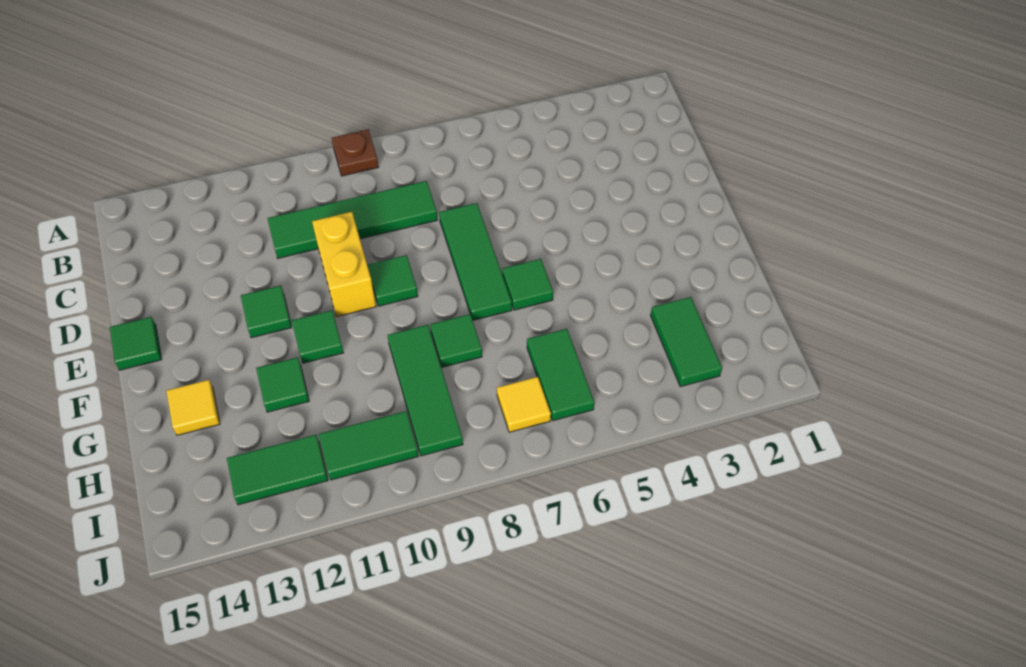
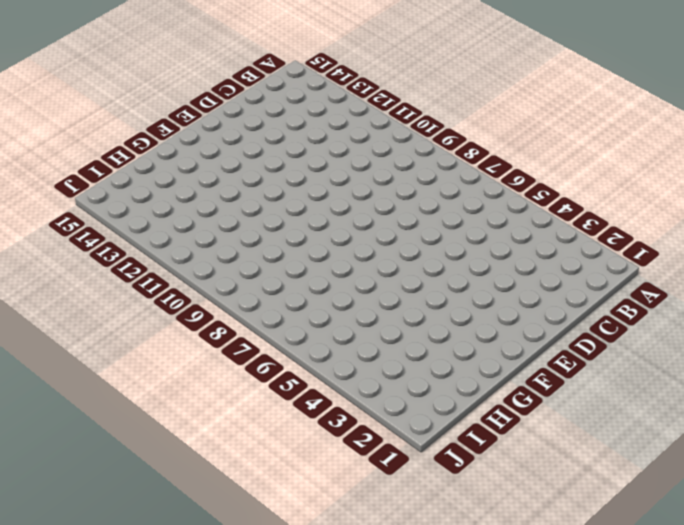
none -> brown 1x1 plate [332,130,379,176]
none -> green 1x4 tile [267,181,437,258]
none -> green 1x3 tile [439,203,512,320]

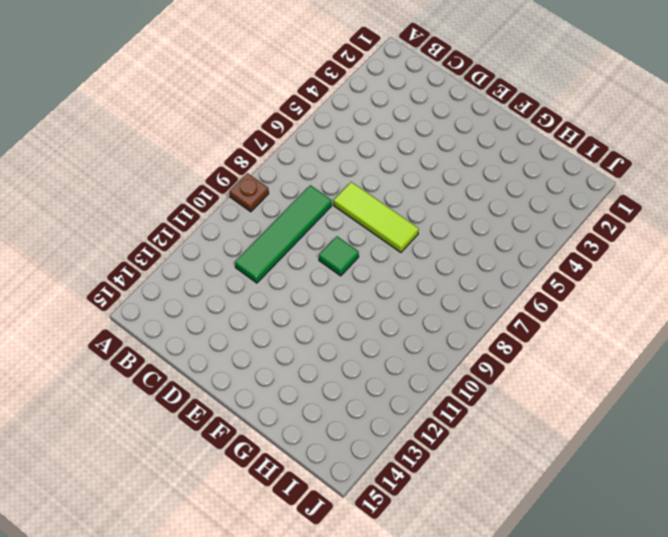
lime 1x3 tile [334,182,419,252] -> green 1x3 tile [439,203,512,320]
none -> yellow 1x2 brick [312,212,376,316]
none -> green 1x1 tile [241,286,292,338]
none -> green 1x1 tile [110,317,162,370]

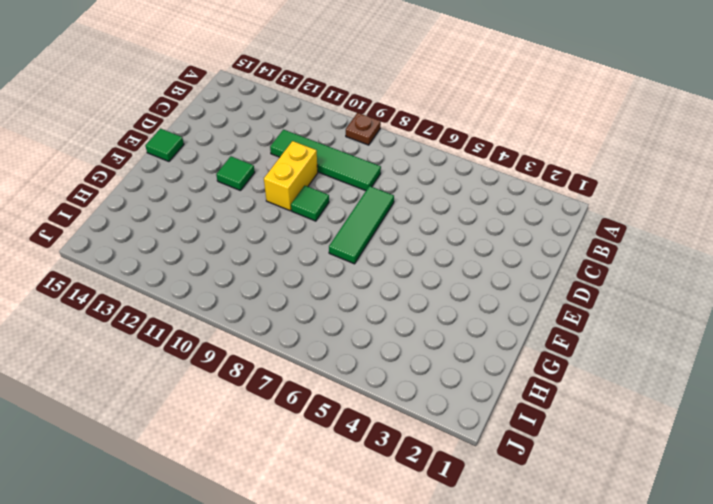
none -> green 1x1 tile [502,259,553,310]
none -> green 1x1 tile [292,310,343,363]
none -> green 1x1 tile [430,314,482,367]

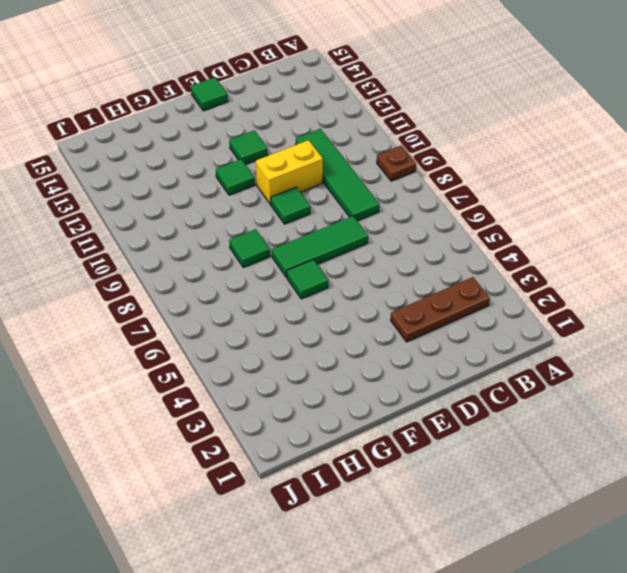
brown 1x3 plate [391,277,490,342] -> none
none -> green 1x3 tile [387,325,463,456]
none -> green 1x1 tile [256,357,309,412]
none -> yellow 1x1 tile [166,380,220,435]

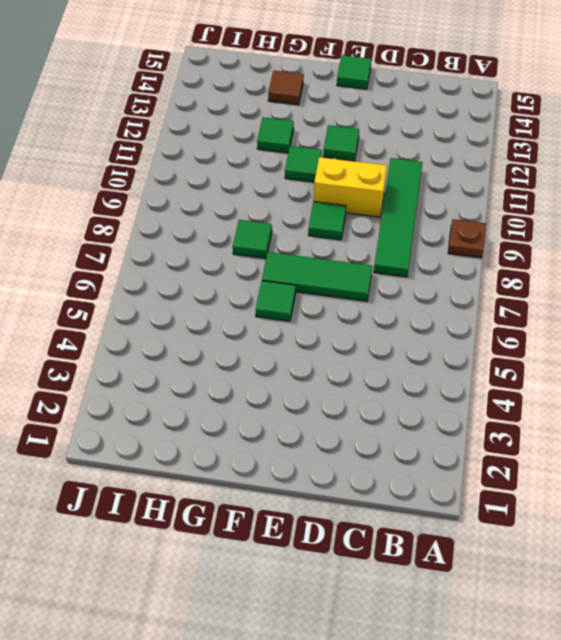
brown 1x1 tile [268,71,304,105] -> yellow 1x1 tile [166,380,220,435]
none -> green 1x3 tile [387,325,463,456]
none -> green 1x2 tile [651,297,722,387]
none -> green 1x2 tile [527,329,594,421]

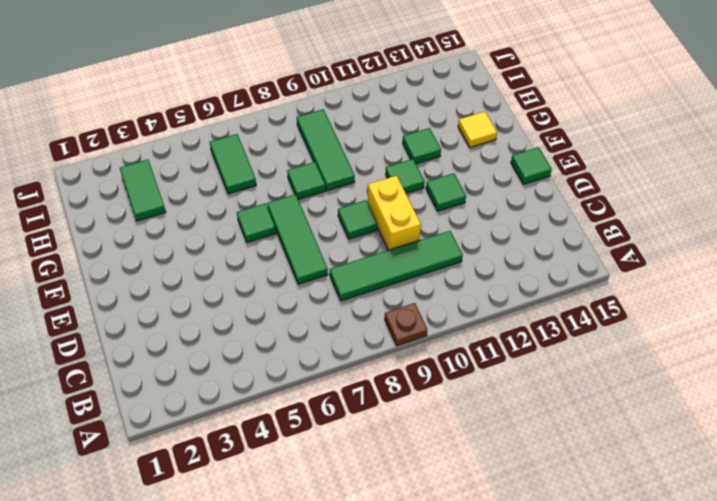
none -> yellow 1x1 tile [497,377,551,432]
none -> green 1x2 tile [319,411,418,480]
none -> green 1x2 tile [227,435,328,505]

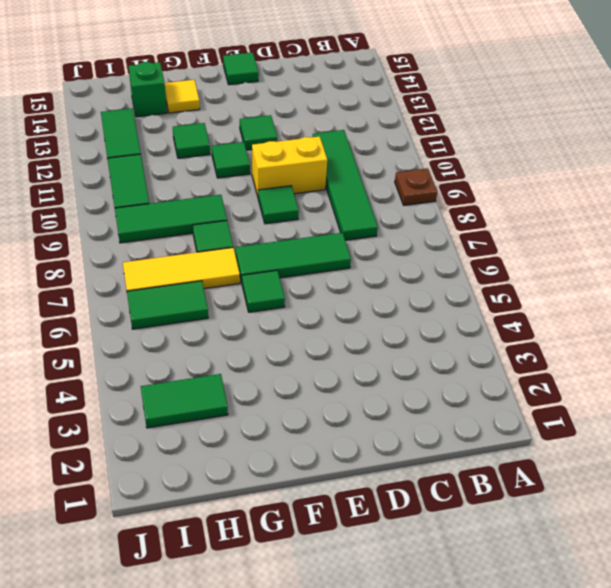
yellow 1x3 tile [123,247,240,291] -> yellow 1x1 tile [497,377,551,432]
green 1x1 brick [129,62,167,117] -> none

